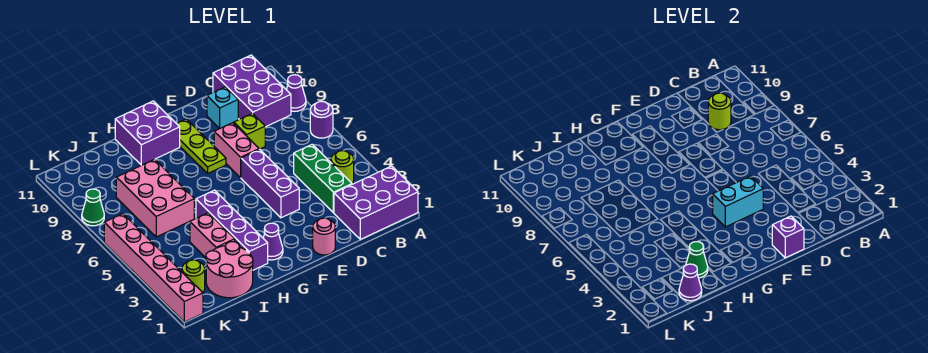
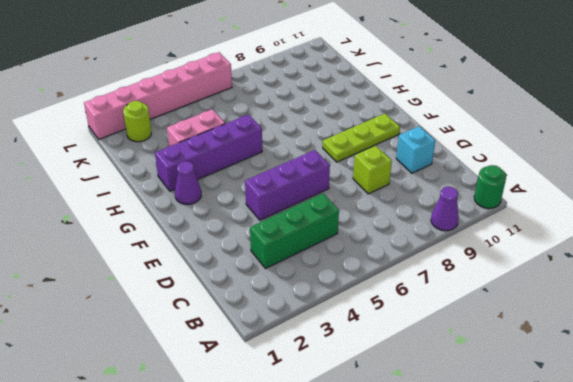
green 1x1 round brick [474,165,506,209] -> none
none -> purple 2x3 brick [334,166,418,239]
none -> purple 1x1 round brick [310,101,333,138]
none -> lime 1x1 round brick [331,151,354,183]

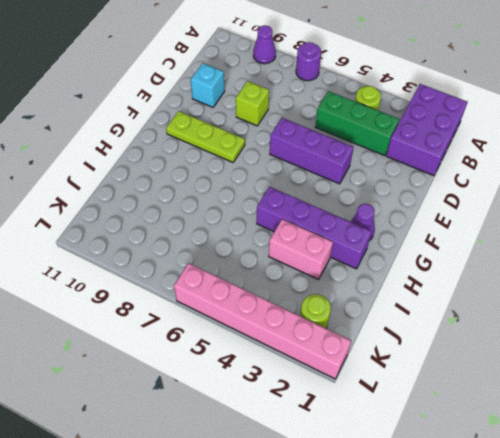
none -> purple 2x3 brick [213,55,291,127]
none -> pink 1x1 round brick [313,218,335,255]
none -> pink 1x2 brick [214,123,259,178]

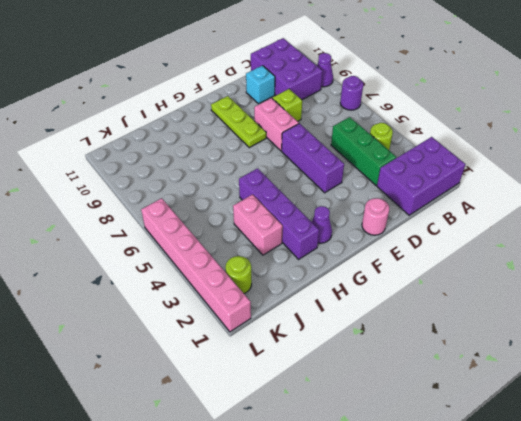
none -> purple 2x2 brick [115,101,180,165]
none -> pink 2x2 round brick [206,242,253,298]
none -> pink 2x3 brick [116,159,194,237]

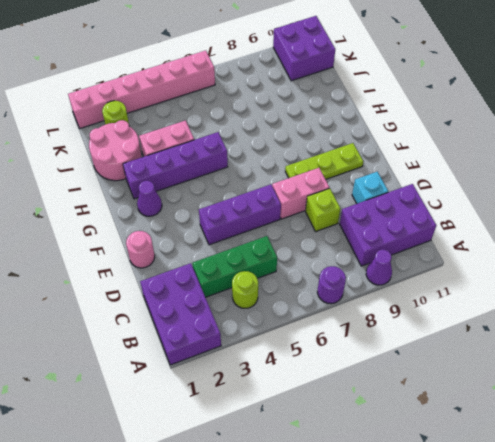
purple 2x2 brick [273,16,335,81] -> purple 2x2 brick moved to [115,101,180,165]
none -> pink 2x3 brick [116,159,194,237]
none -> green 1x1 cone [82,189,104,226]
none -> lime 1x1 round brick [708,93,731,130]

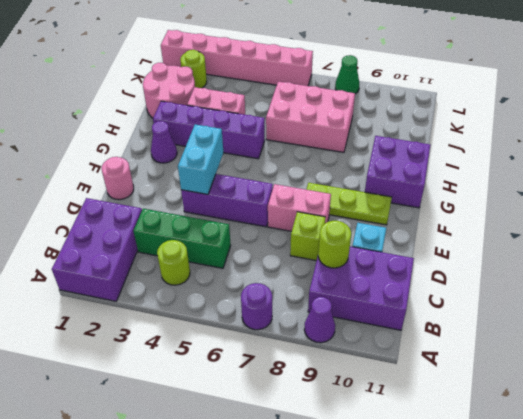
none -> purple 1x1 brick [772,216,804,258]
none -> green 1x1 cone [686,242,708,278]
none -> purple 1x1 cone [679,264,702,301]

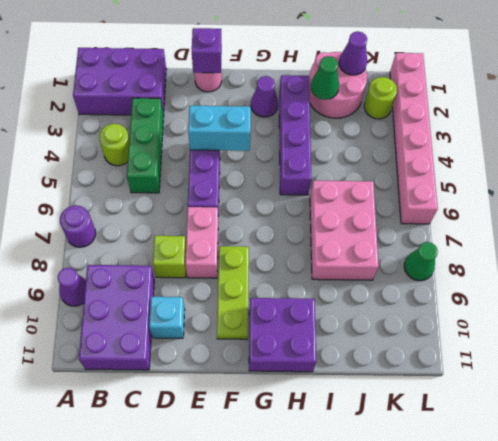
none -> pink 1x2 brick [190,213,235,258]
none -> lime 1x1 round brick [708,93,731,130]

